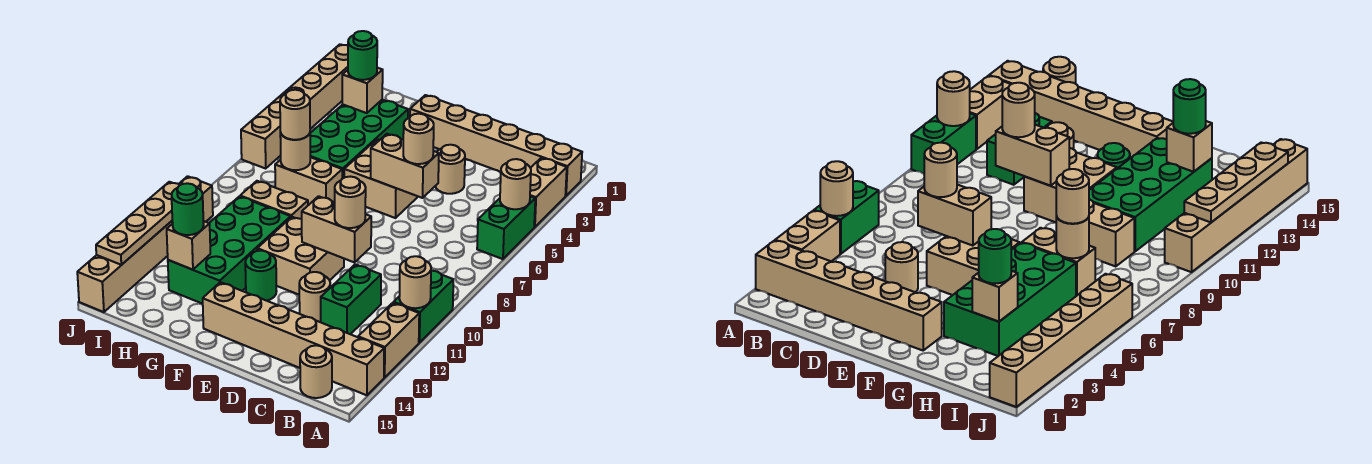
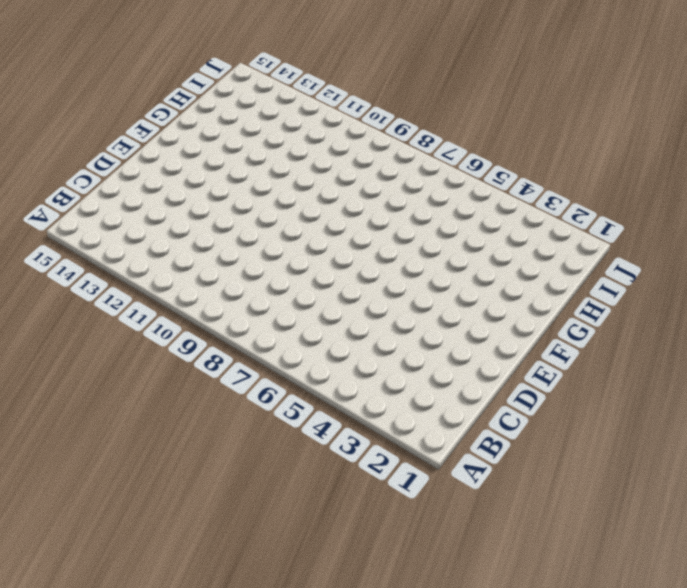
none -> tan 1x6 brick [410,95,582,196]
none -> tan 1x2 brick [530,158,567,227]
none -> green 1x2 brick [477,196,535,259]
none -> green 1x2 brick [394,271,453,343]

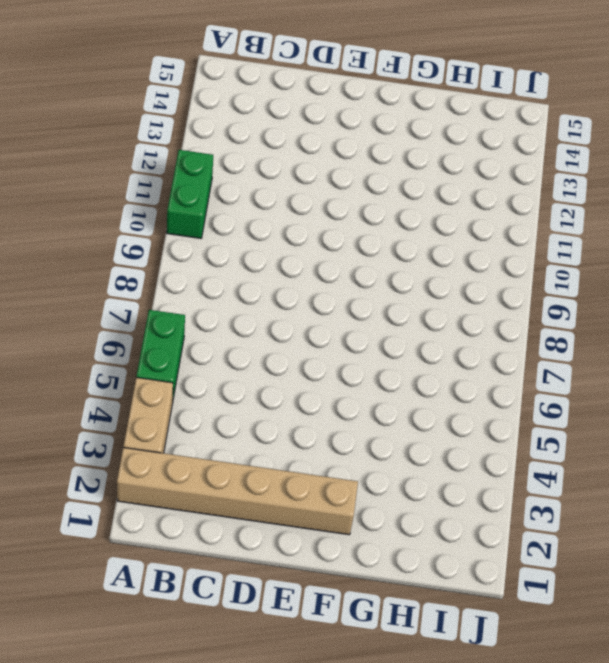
none -> tan 1x2 brick [358,303,419,378]
none -> tan 1x6 brick [203,282,384,395]
none -> tan 1x1 round brick [300,345,332,398]
none -> green 1x2 brick [321,264,381,334]

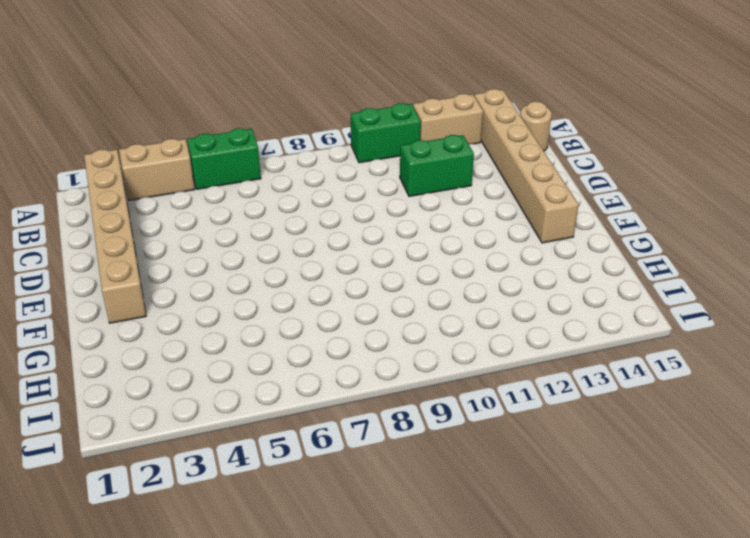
none -> tan 1x1 round brick [435,145,465,194]
none -> tan 1x1 round brick [299,272,330,322]
none -> tan 2x2 brick [344,139,418,218]
none -> tan 2x2 brick [257,217,344,295]

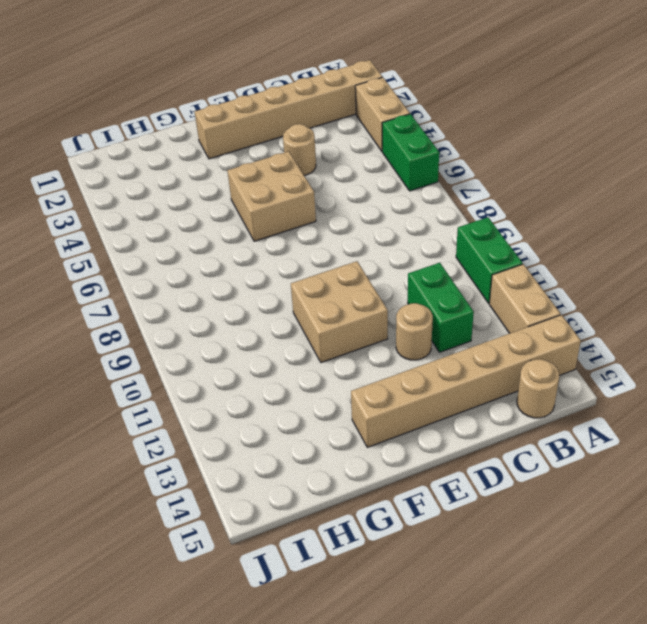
none -> green 1x1 round brick [245,251,277,301]
none -> green 2x4 brick [310,100,408,179]
none -> tan 1x2 brick [275,157,342,205]
none -> tan 1x2 brick [240,181,308,219]

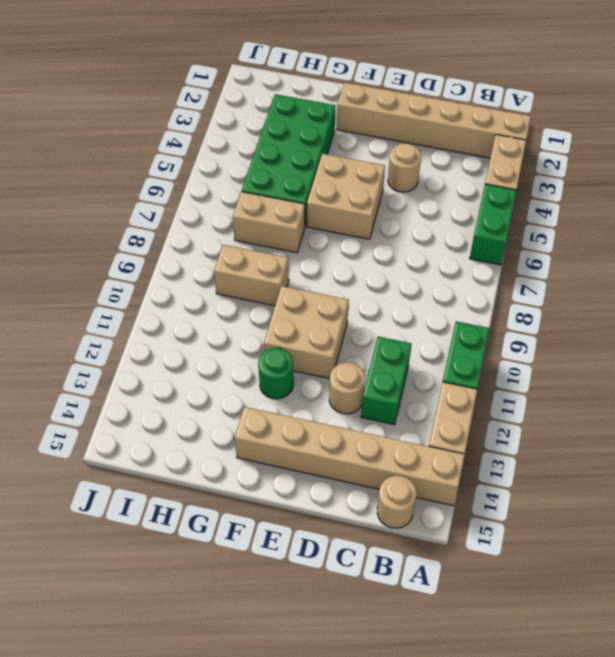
none -> green 2x4 brick [168,196,291,304]
none -> tan 1x6 brick [241,44,348,168]
none -> tan 1x6 brick [77,176,213,312]
none -> tan 1x1 round brick [500,159,531,209]

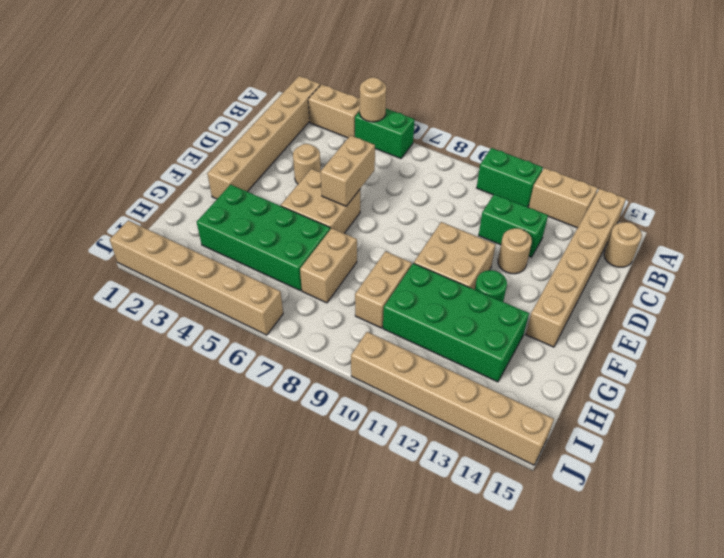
none -> tan 1x1 round brick [399,256,431,308]
none -> tan 1x2 brick [302,196,371,262]
none -> tan 1x1 brick [342,68,383,113]
none -> tan 1x1 round brick [280,132,310,170]

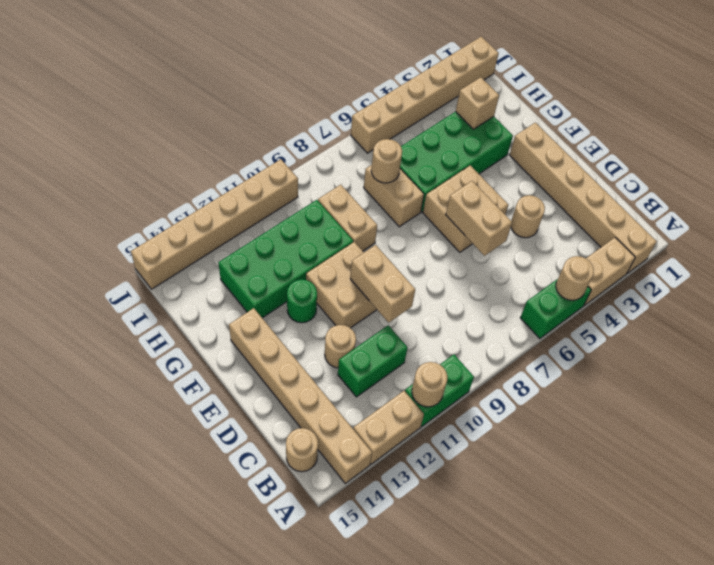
none -> tan 1x1 brick [167,221,210,270]
none -> tan 1x4 plate [96,182,180,265]
none -> tan 1x1 round brick [403,114,434,164]
none -> tan 1x1 round brick [335,177,366,228]

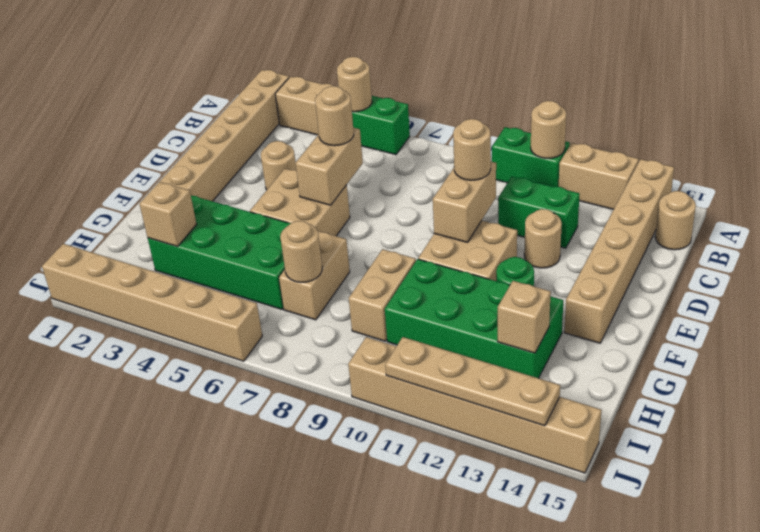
none -> green 1x1 round brick [348,31,377,80]
none -> tan 1x1 round brick [280,90,310,140]
none -> green 1x1 round brick [172,183,204,235]

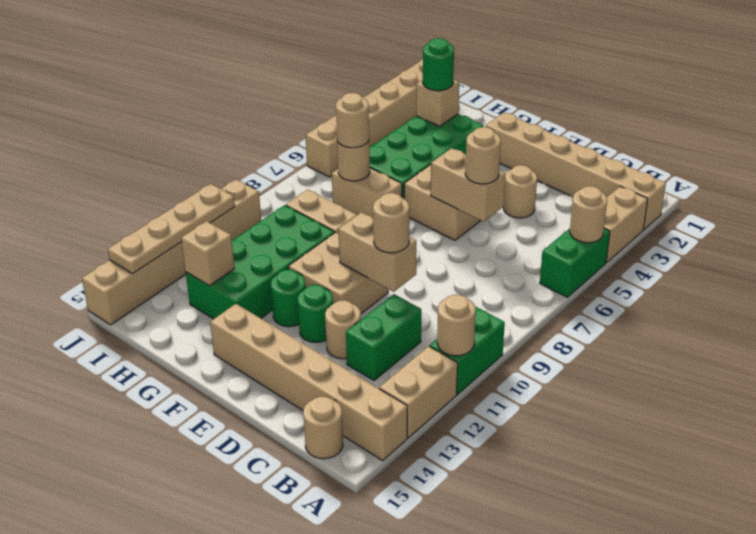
green 1x1 round brick [297,285,333,342] -> green 1x1 round brick moved to [172,183,204,235]

